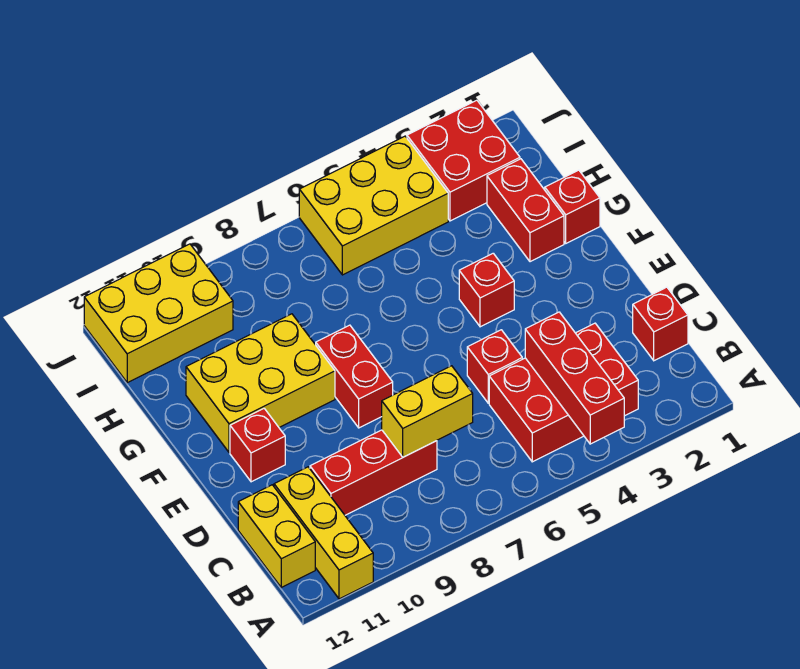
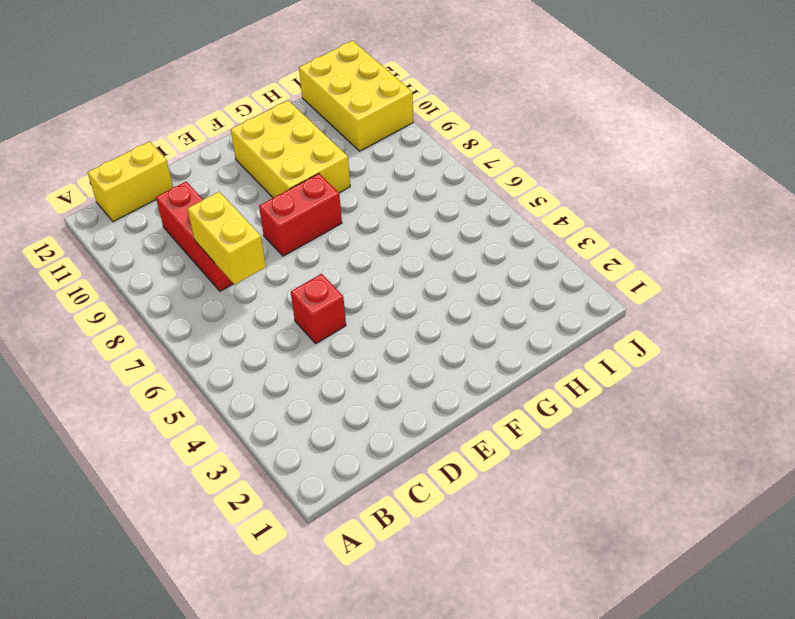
none -> yellow 1x3 brick [274,467,373,599]
none -> red 2x3 brick [489,323,638,462]
none -> red 1x1 brick [633,287,688,361]

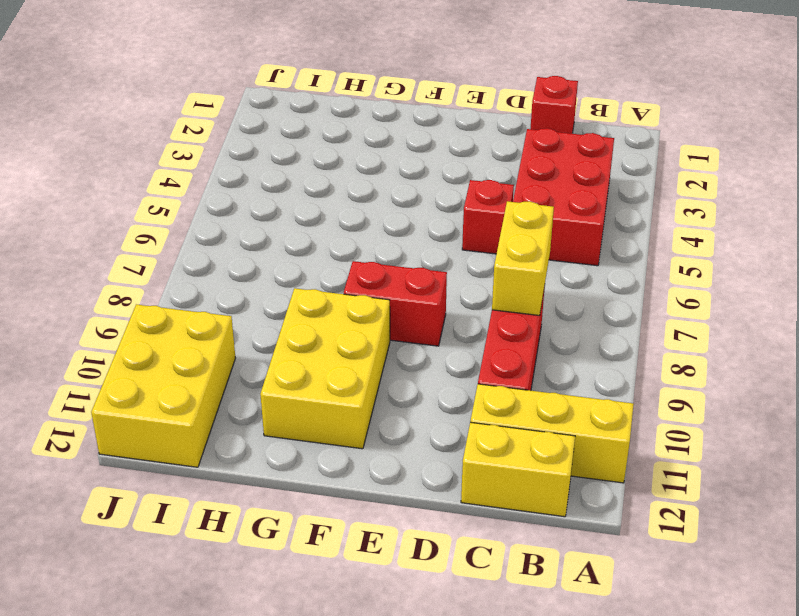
none -> red 1x1 brick [230,409,285,482]
none -> red 1x1 brick [459,253,514,327]
none -> red 1x1 brick [545,170,600,243]

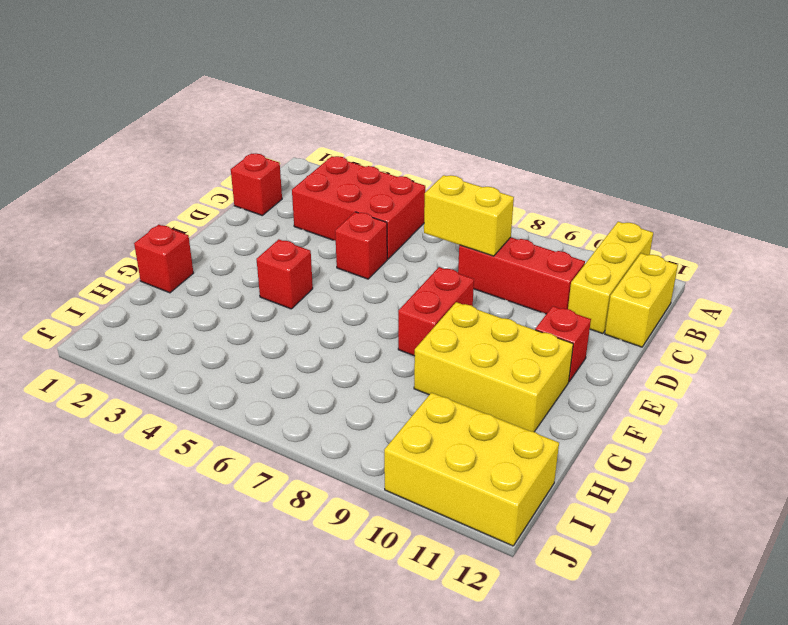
none -> red 1x2 brick [487,159,564,262]
none -> red 2x2 brick [407,100,520,221]
none -> yellow 2x3 brick [299,136,448,275]

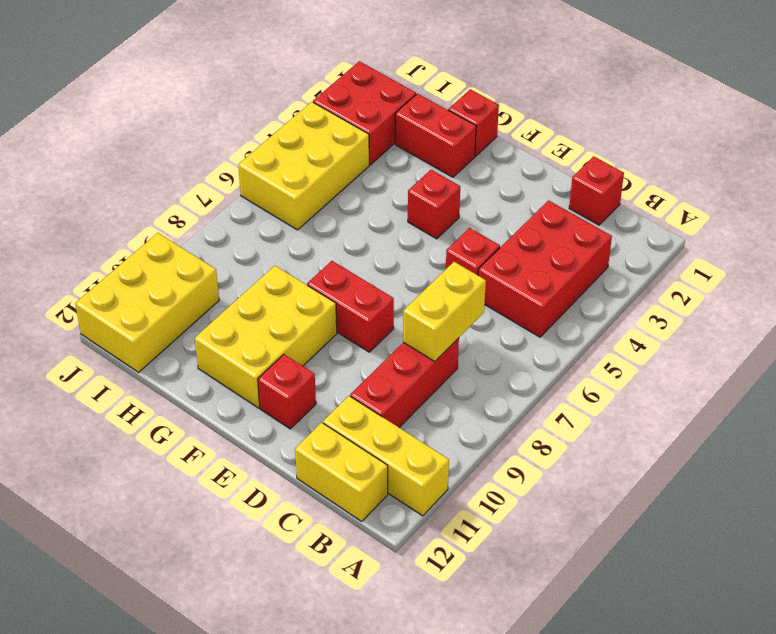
none -> red 1x3 brick [525,312,624,444]

